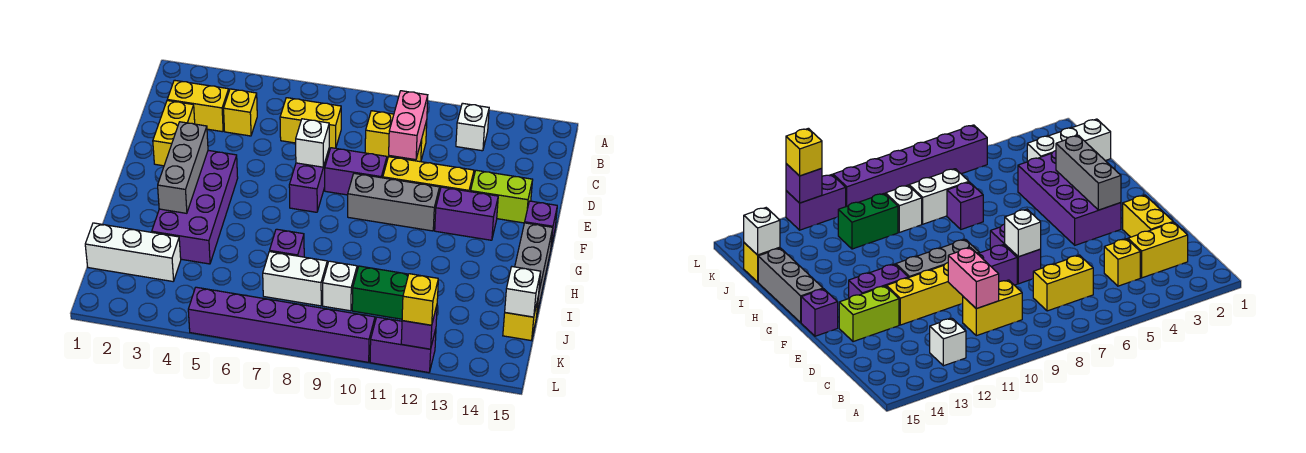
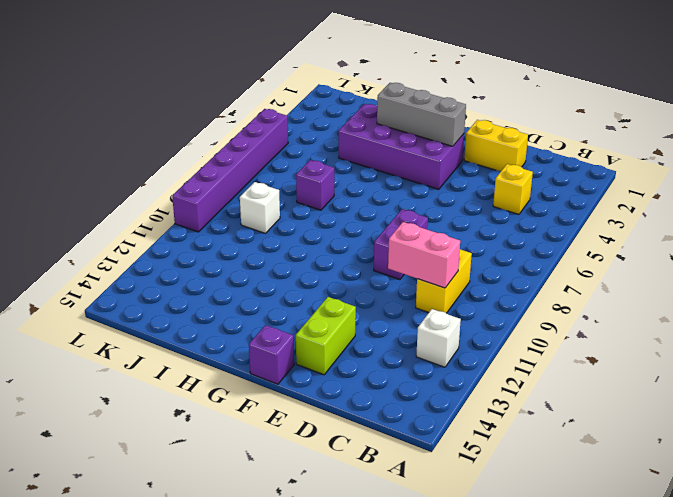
none -> yellow 1x2 brick [167,80,229,132]
none -> yellow 1x2 brick [280,98,341,148]
none -> purple 1x2 brick [289,150,329,212]

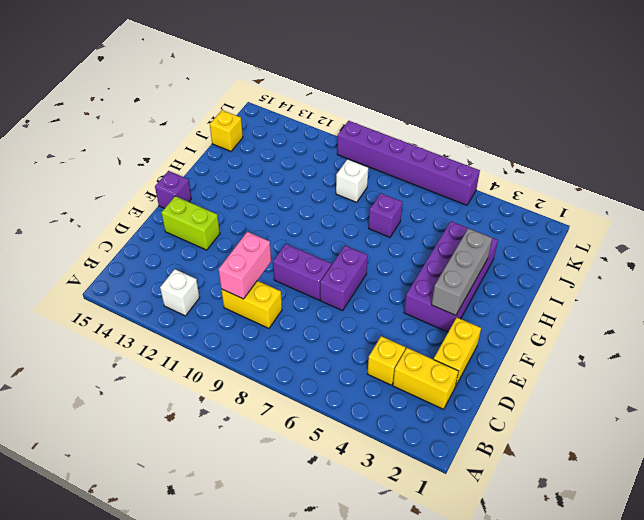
none -> yellow 1x2 brick [280,98,341,148]
none -> yellow 1x3 brick [383,157,474,193]
none -> grey 1x3 brick [348,173,440,231]

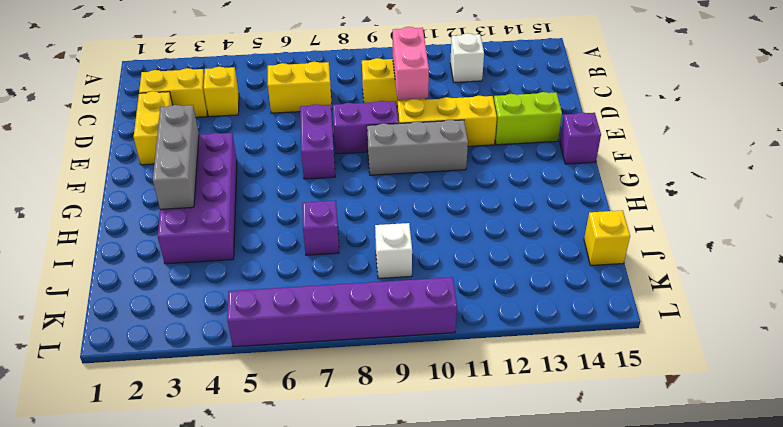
none -> purple 1x2 brick [435,187,498,240]
none -> grey 1x3 brick [515,223,553,313]
none -> white 1x3 brick [85,223,181,281]

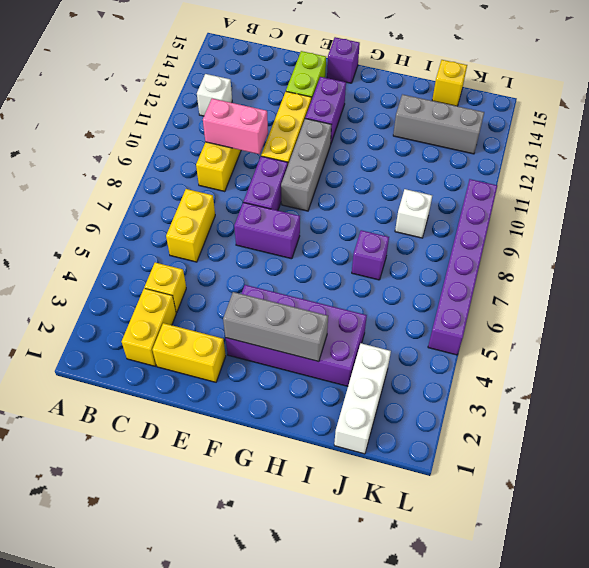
grey 1x3 brick [393,94,484,154] -> grey 1x3 brick moved to [515,223,553,313]
none -> white 1x2 brick [263,252,327,306]
none -> green 1x2 brick [352,266,408,319]
none -> purple 1x2 brick [370,317,436,373]

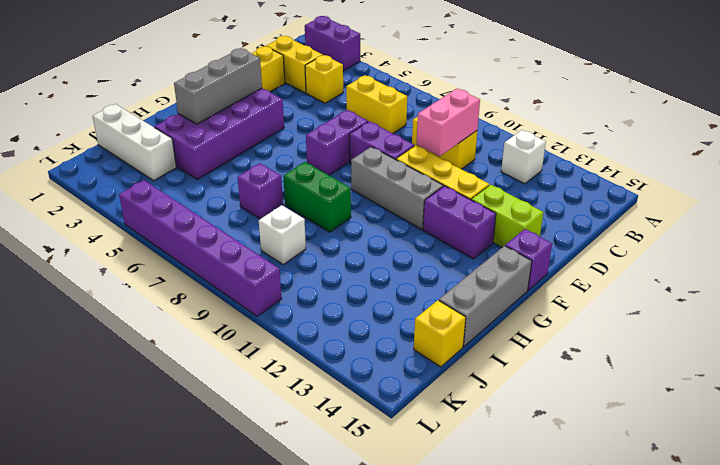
purple 1x2 brick [305,16,360,71] -> purple 1x2 brick moved to [370,317,436,373]
green 1x2 brick [283,162,351,232] -> green 1x2 brick moved to [352,266,408,319]
none -> white 1x2 brick [263,252,327,306]
none -> white 1x1 brick [296,119,329,167]
none -> white 1x1 brick [505,267,541,317]

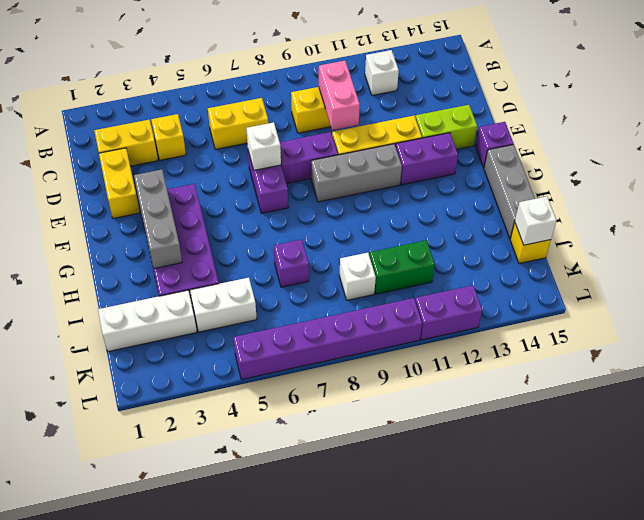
white 1x2 brick [190,278,257,332] -> white 1x2 brick moved to [263,252,327,306]
none -> purple 1x1 brick [401,306,437,349]
none -> yellow 1x1 brick [402,274,438,325]

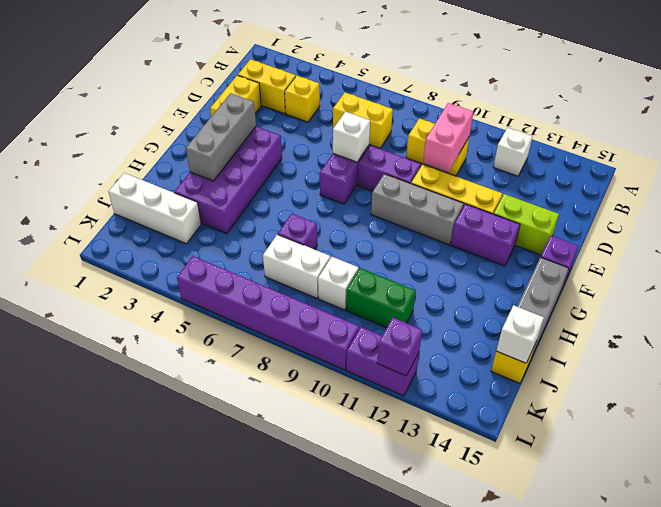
none -> yellow 1x1 brick [402,274,438,325]

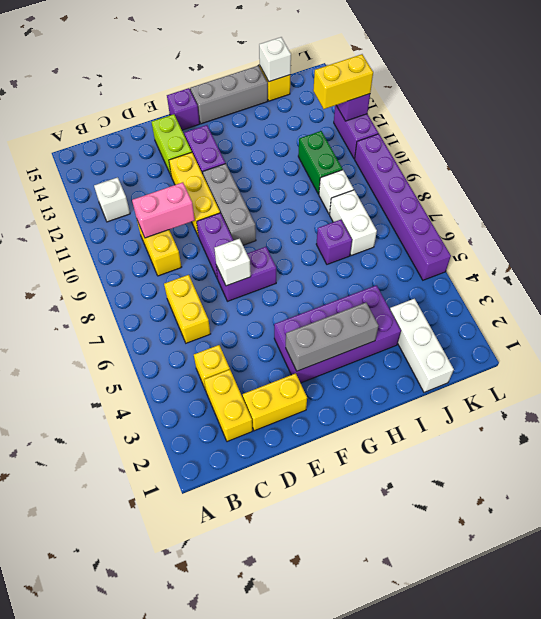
yellow 1x2 brick [313,54,373,109] -> yellow 1x1 brick [402,274,438,325]

